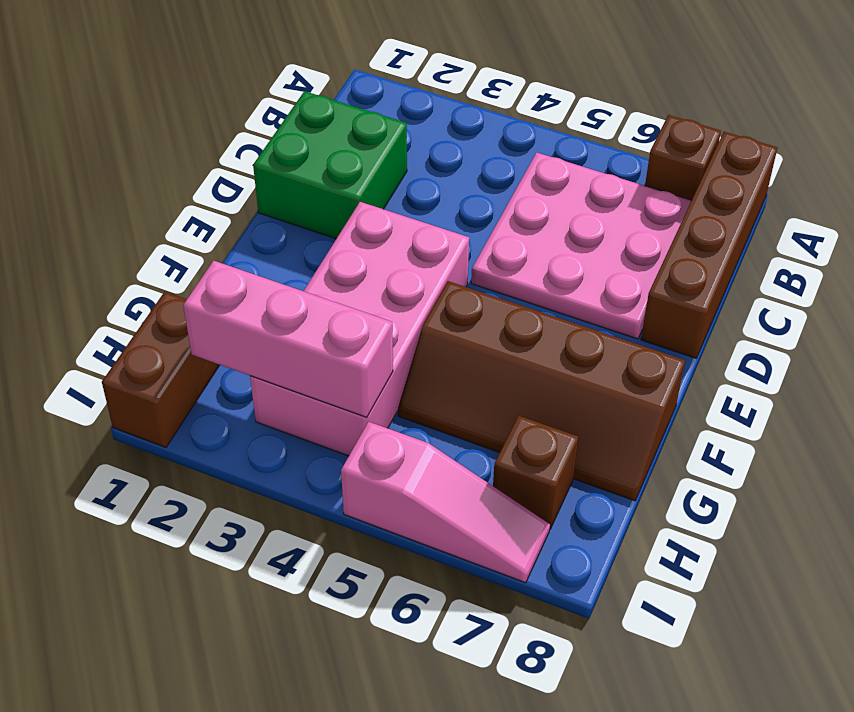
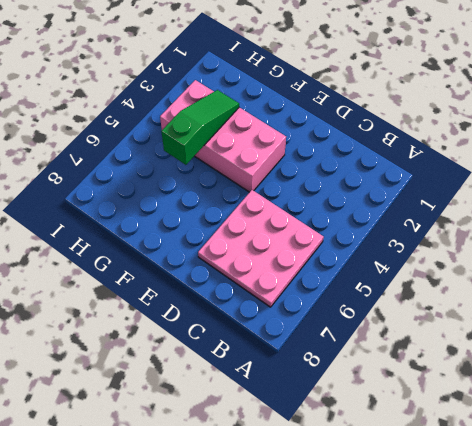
green 1x3 slope [161,90,239,165] -> none
none -> brown 1x1 brick [645,115,721,200]
none -> brown 1x4 brick [641,132,777,358]

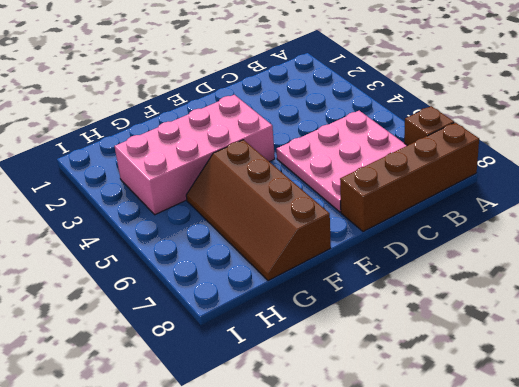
none -> green 2x2 brick [253,91,407,239]
none -> brown 1x2 brick [102,292,219,447]

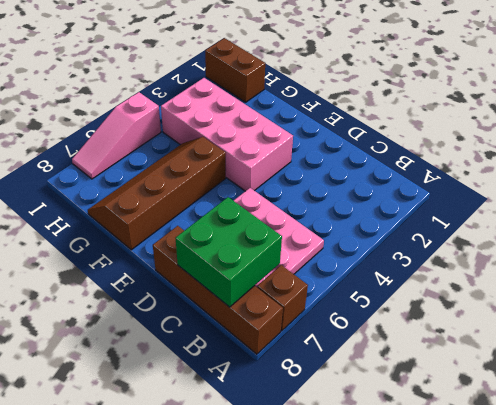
green 2x2 brick [176,197,282,307] -> green 2x2 brick moved to [253,91,407,239]
none -> brown 1x1 brick [493,416,578,529]
none -> pink 1x3 brick [183,261,393,417]

